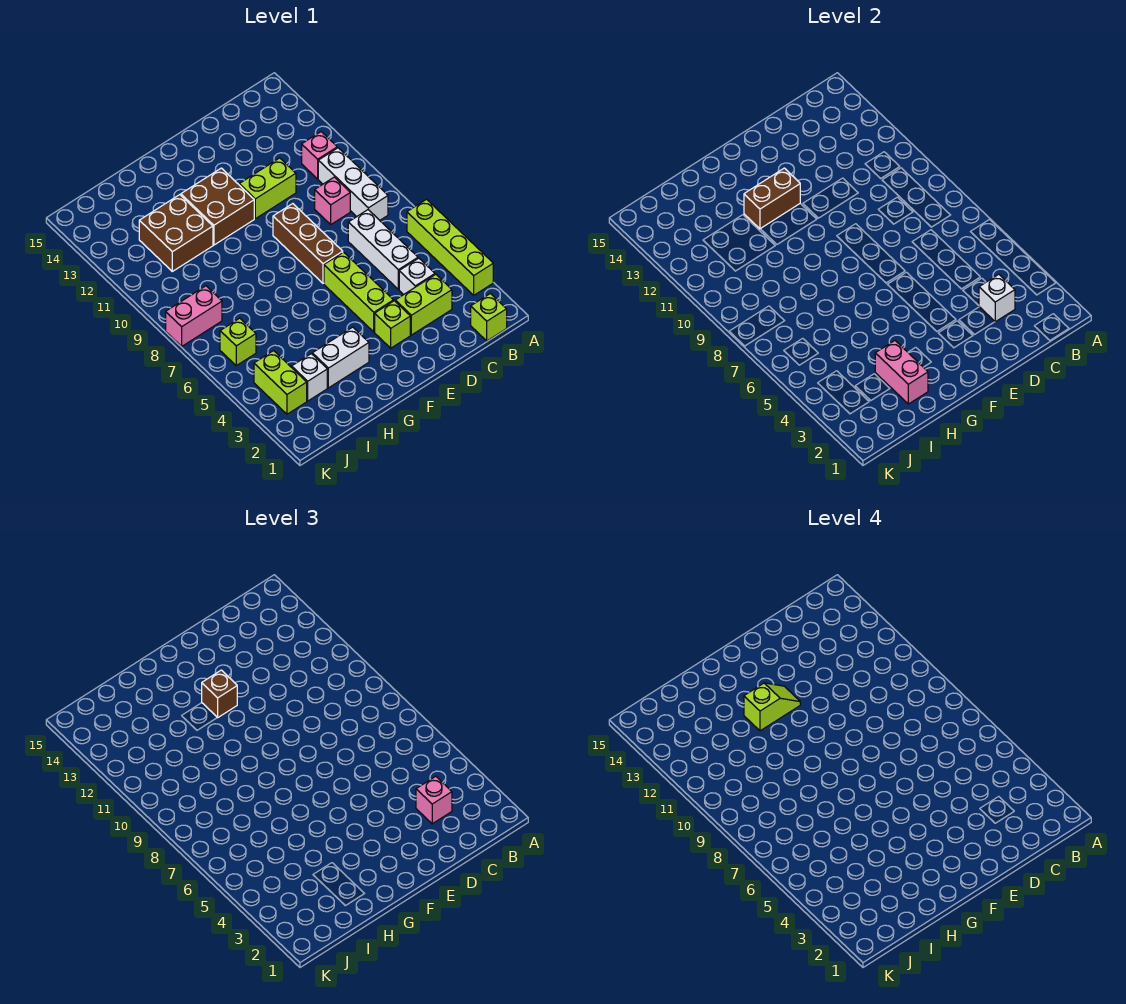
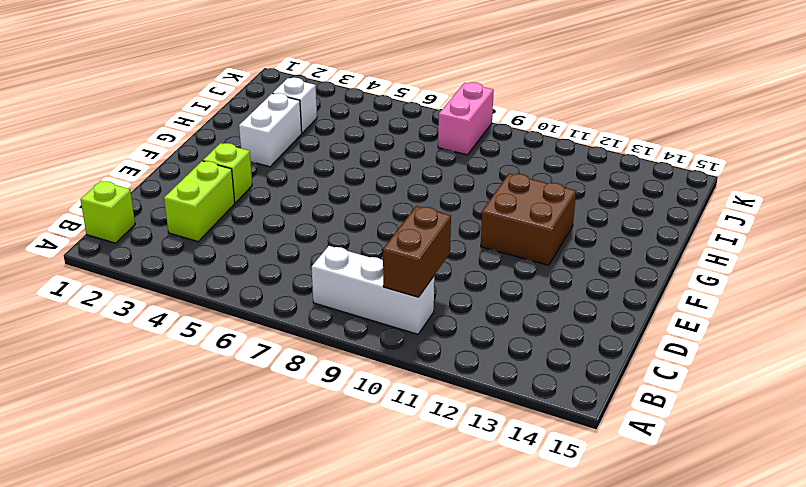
brown 1x2 brick [383,206,451,297] -> brown 1x2 brick moved to [744,168,800,229]
none -> lime 1x4 brick [407,199,493,295]
none -> pink 1x1 brick [302,132,337,179]
none -> white 1x1 brick [399,258,435,295]

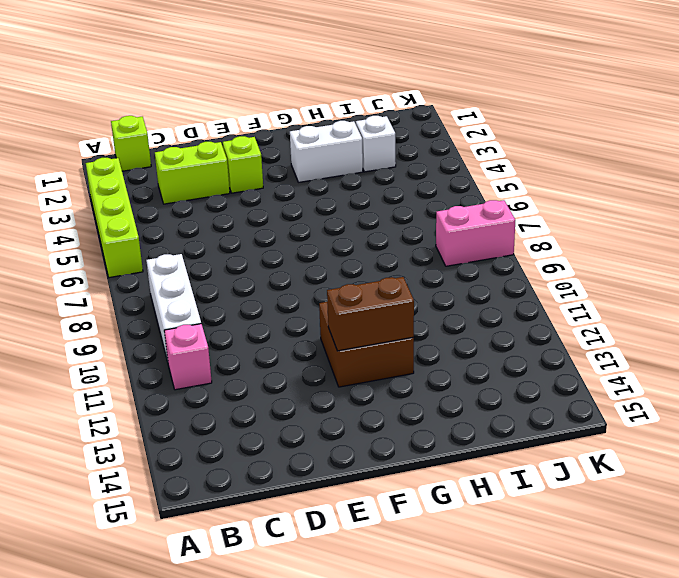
none -> white 1x1 brick [399,258,435,295]
none -> white 1x3 brick [348,210,418,289]
none -> pink 1x1 brick [315,177,350,224]

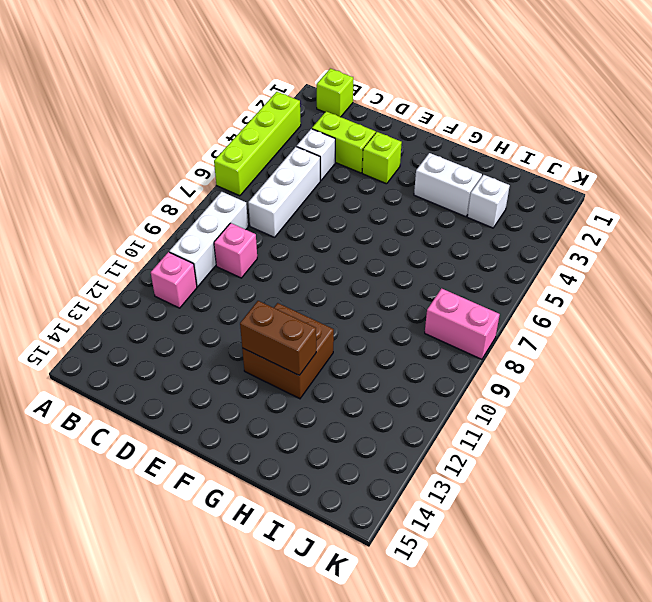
none -> lime 1x2 brick [239,158,296,219]
none -> lime 1x3 brick [324,252,394,332]
none -> brown 1x3 brick [273,204,343,283]

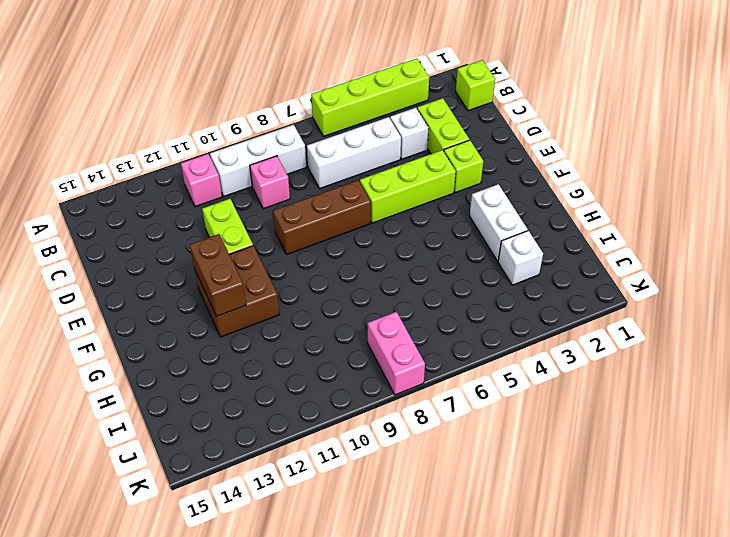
none -> brown 2x2 brick [139,195,213,271]
none -> lime 1x2 brick [254,351,307,414]
none -> lime 1x1 brick [220,318,256,366]

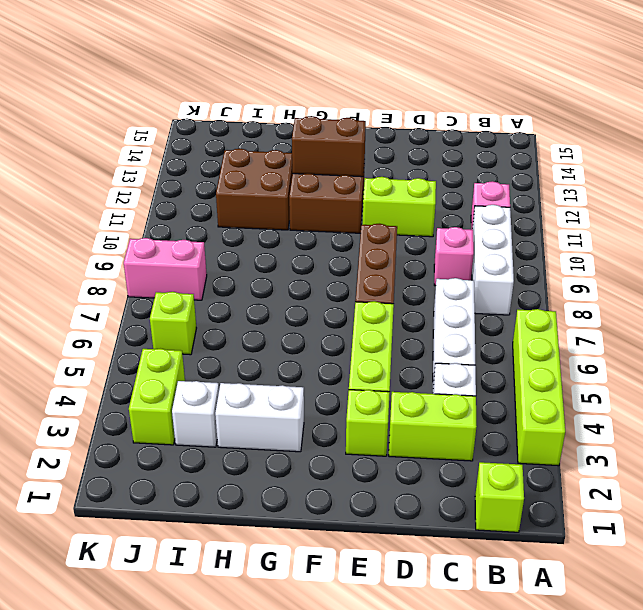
none -> white 1x1 brick [979,274,1015,322]
none -> pink 1x2 brick [875,341,928,404]
none -> pink 1x1 brick [416,776,452,824]

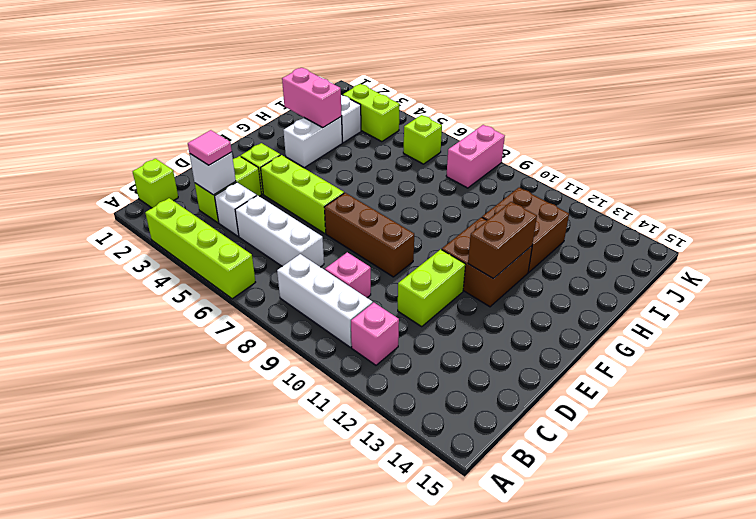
pink 1x1 tile [188,130,232,165] -> pink 1x1 brick [416,776,452,824]
none -> brown 1x1 brick [202,670,237,718]
none -> lime 1x2 slope [744,683,800,731]

